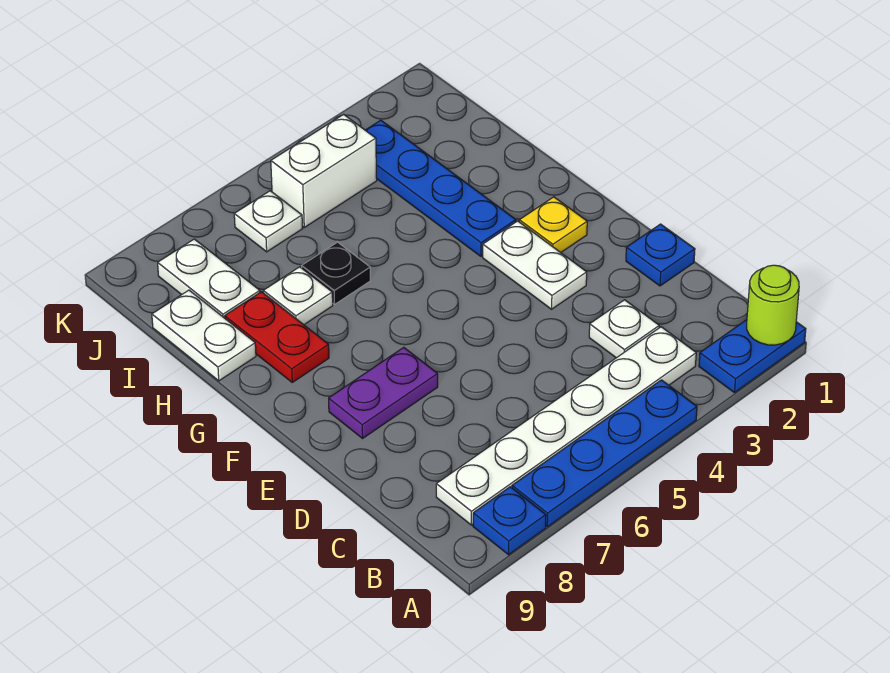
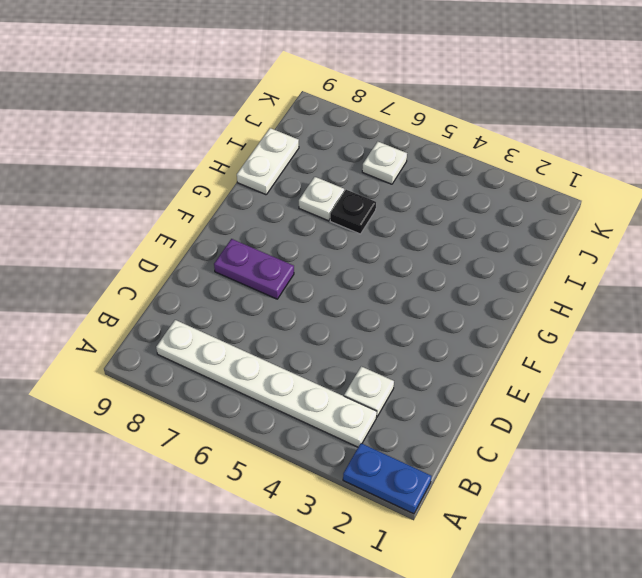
none -> blue 1x4 plate [512,380,697,527]
none -> blue 1x1 plate [473,487,546,555]
none -> blue 1x1 plate [626,224,695,286]

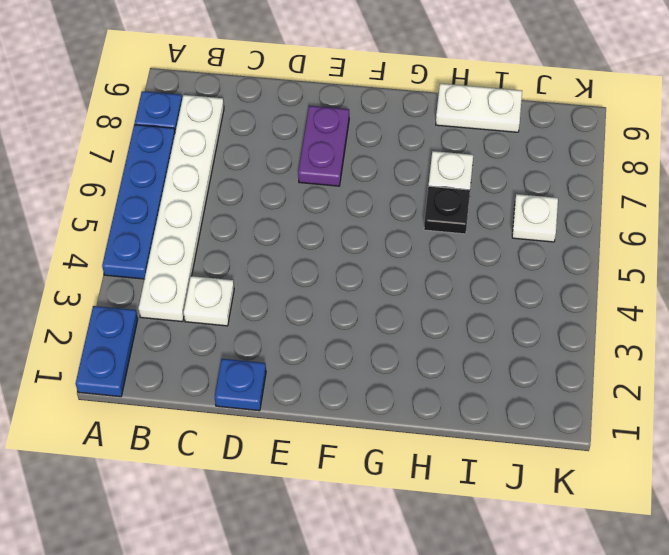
none -> white 1x2 plate [483,221,587,309]
none -> yellow 1x1 plate [519,197,587,252]
none -> blue 1x4 plate [366,120,516,256]

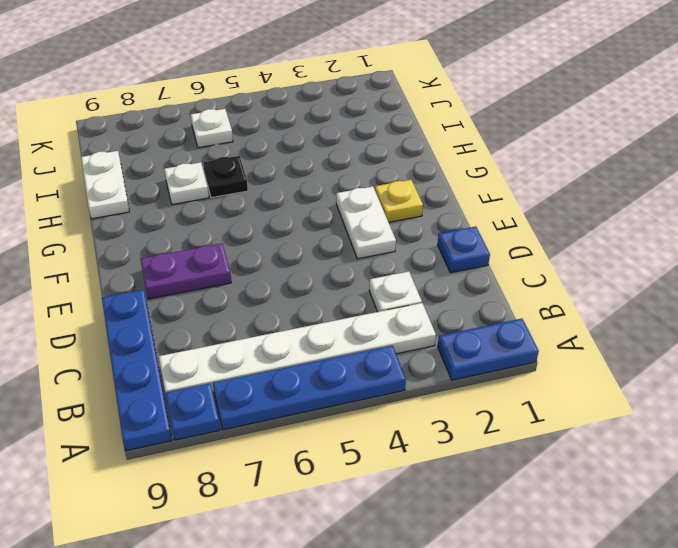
blue 1x4 plate [102,290,172,451] -> blue 1x4 plate moved to [366,120,516,256]
none -> red 1x2 plate [225,292,329,382]
none -> white 1x2 plate [158,239,260,318]
none -> white 1x2 brick [271,114,377,227]

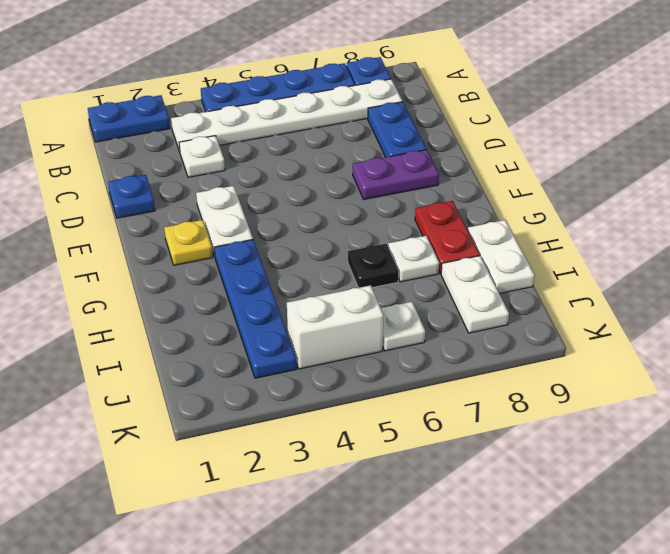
blue 1x2 plate [368,102,426,157] -> none
none -> lime 1x1 round brick [747,265,799,345]

